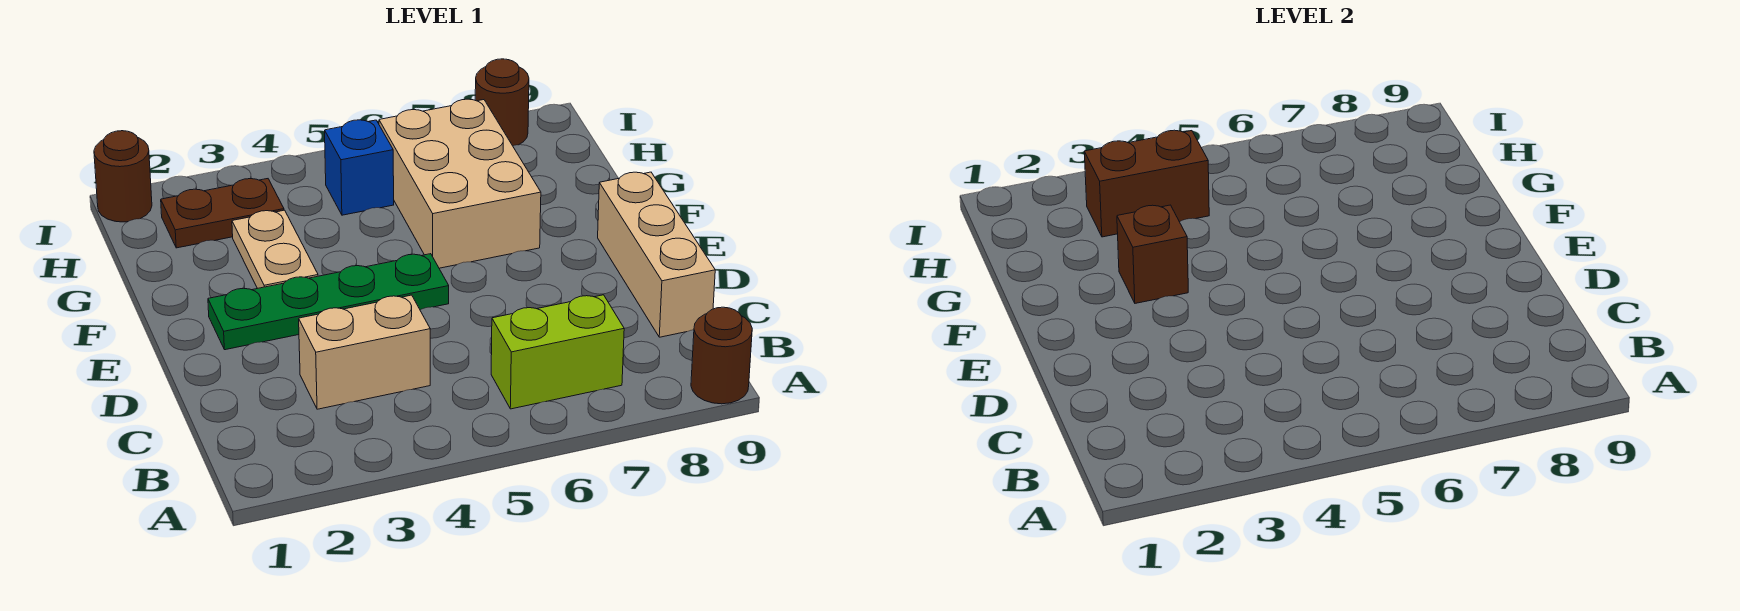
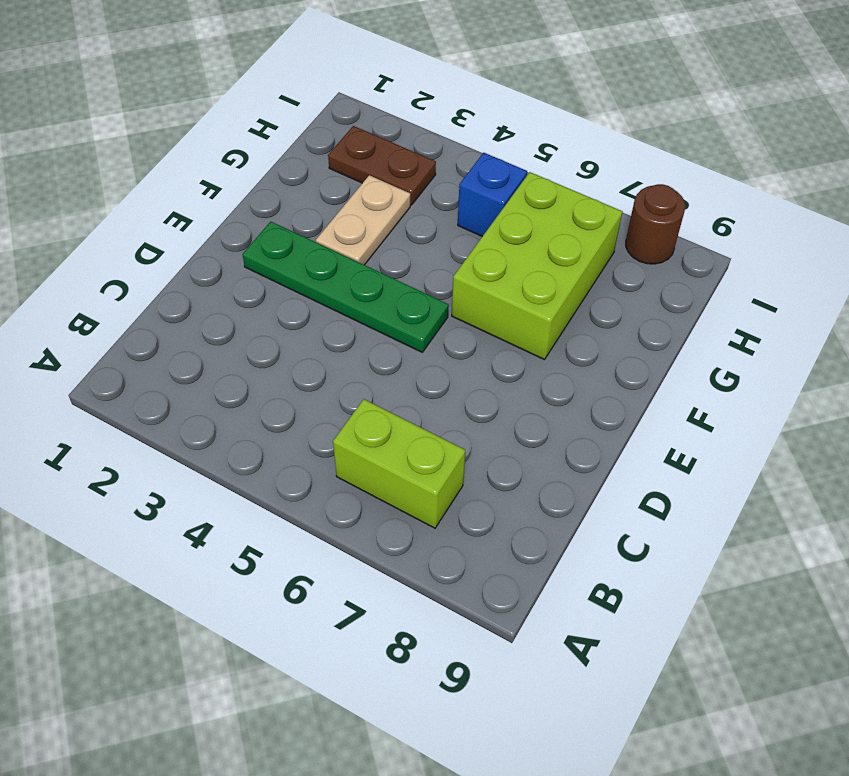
lime 2x3 brick [452,172,623,360] -> tan 2x3 brick [379,99,541,268]
none -> brown 1x1 round brick [691,307,752,404]
none -> tan 1x2 brick [299,295,430,409]
none -> tan 1x3 brick [598,172,715,337]

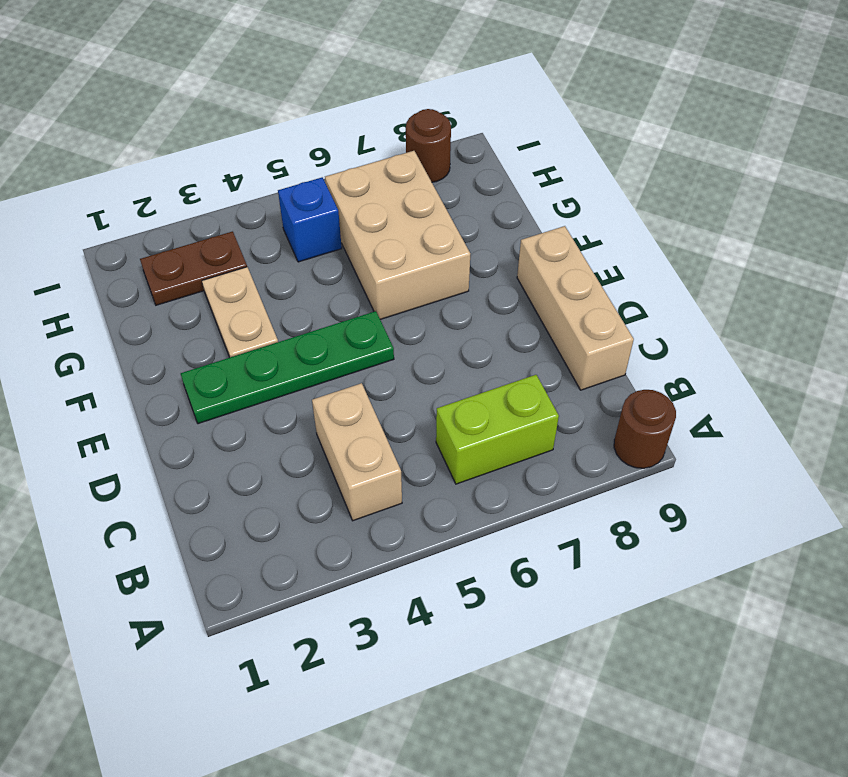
tan 1x2 brick [312,383,402,521] -> tan 1x2 brick turned to [299,295,430,409]
none -> brown 1x1 round brick [94,131,152,222]
none -> brown 1x1 brick [1117,205,1188,303]
none -> brown 1x2 brick [1084,130,1209,237]

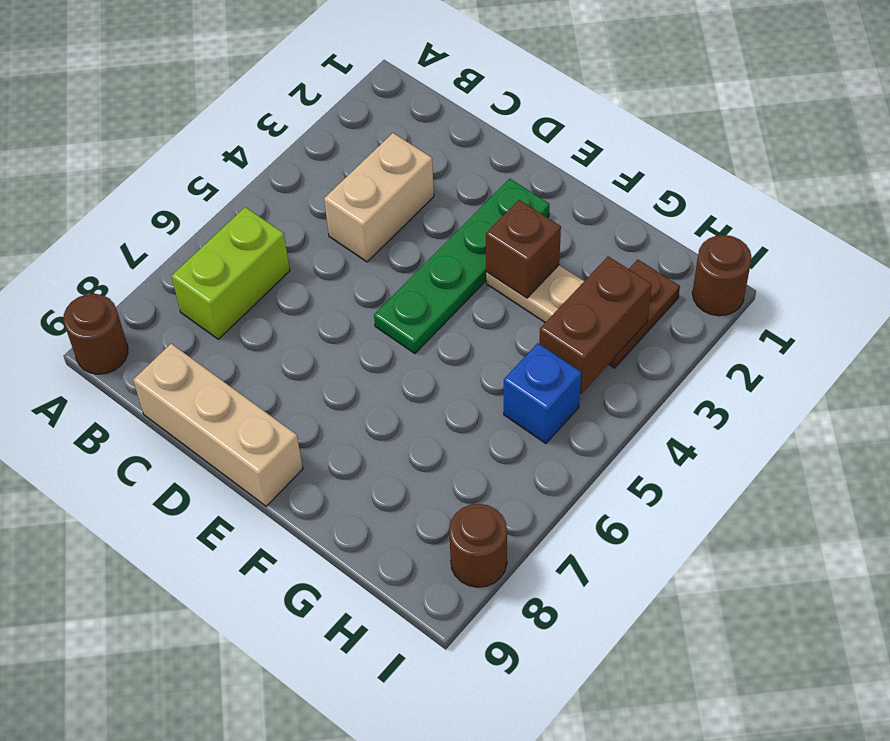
none -> tan 2x3 brick [379,99,541,268]

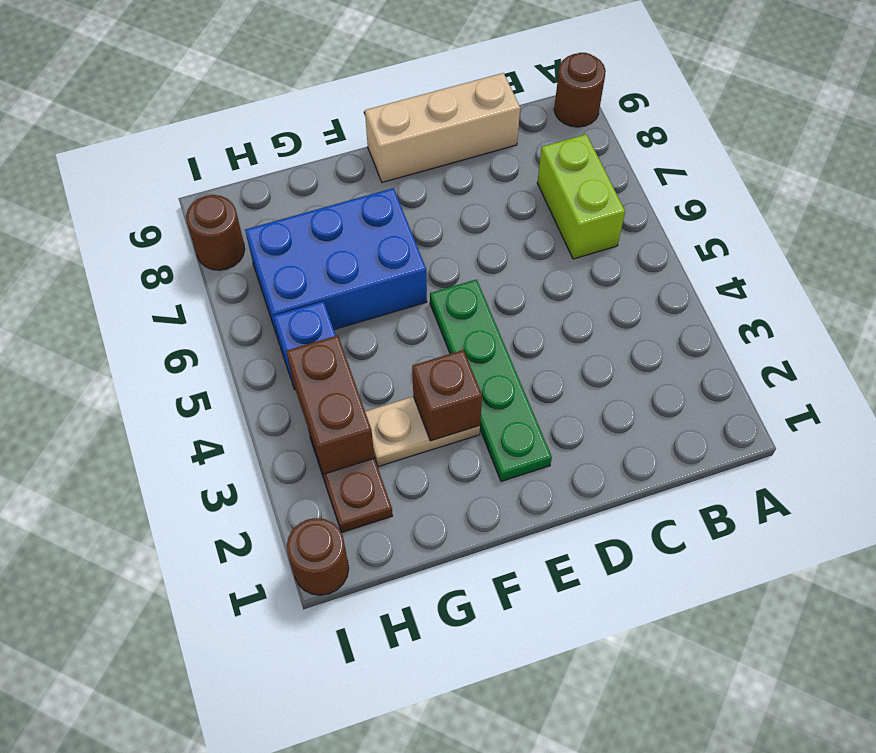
blue 2x3 brick [245,188,427,341] -> tan 2x3 brick [379,99,541,268]
none -> tan 1x2 brick [299,295,430,409]

